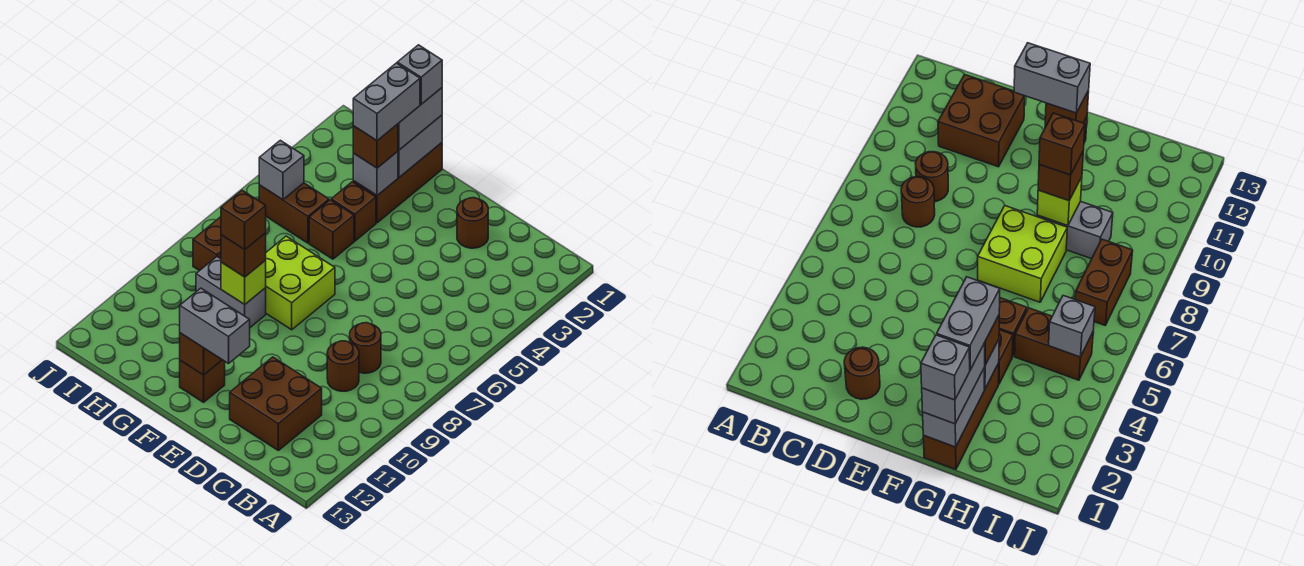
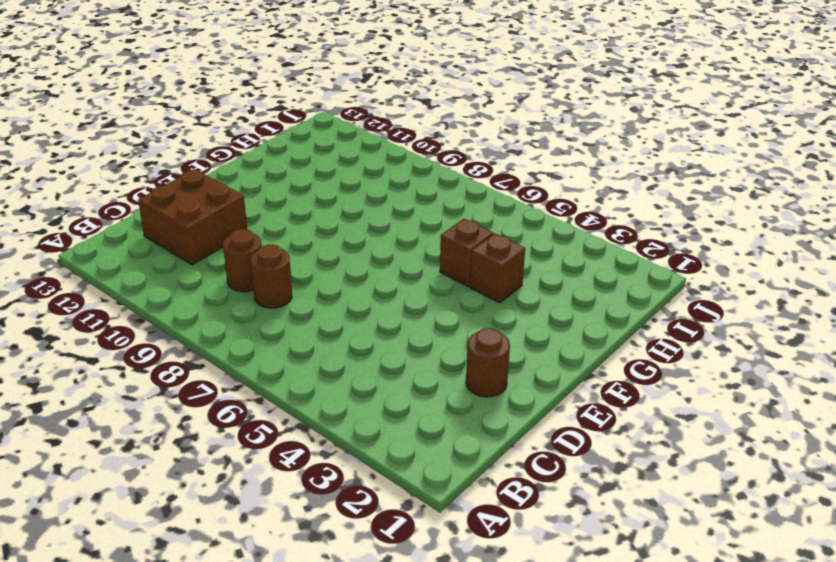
none -> lime 2x2 brick [266,236,335,330]
none -> brown 1x1 brick [180,360,225,402]
none -> brown 1x3 brick [353,143,442,223]

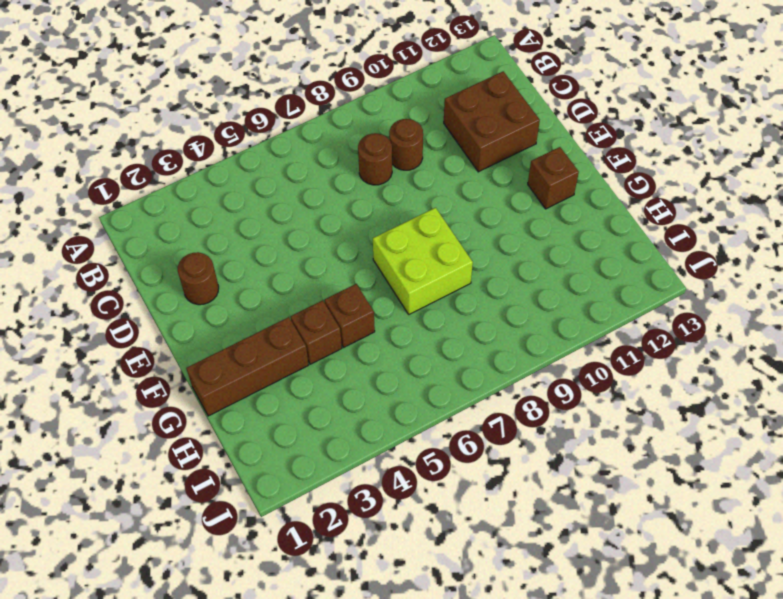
none -> grey 1x2 brick [196,257,266,327]
none -> brown 1x2 brick [259,183,329,243]
none -> brown 1x2 brick [193,217,221,271]

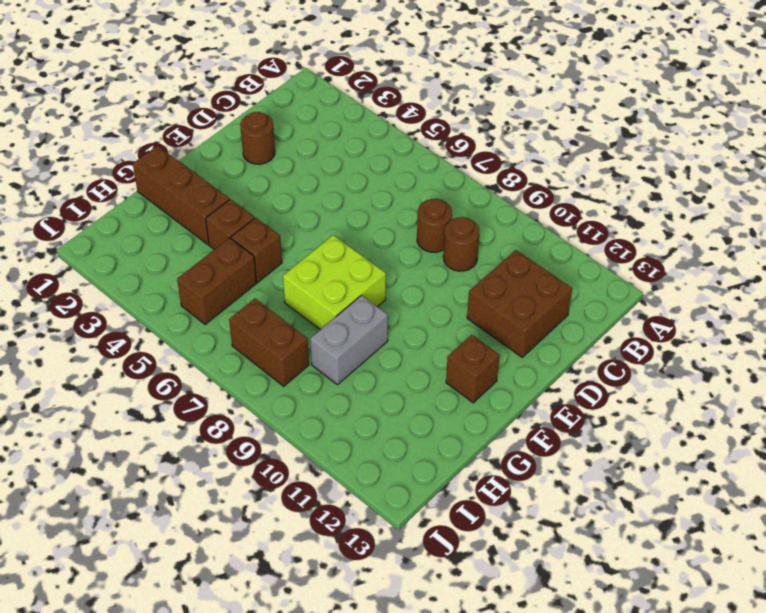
none -> brown 1x1 brick [180,333,222,375]
none -> grey 1x2 brick [398,115,442,177]
none -> grey 1x1 brick [353,152,398,195]

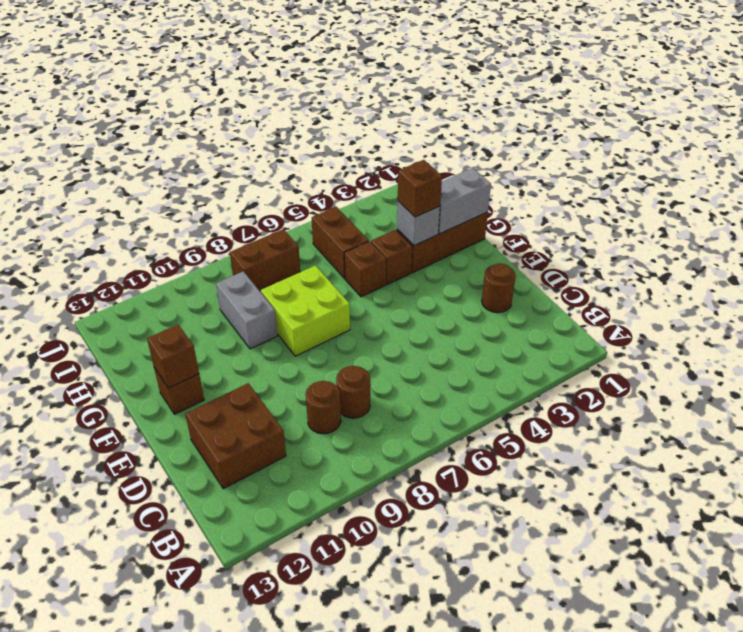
none -> lime 1x1 brick [221,260,266,305]
none -> grey 1x1 brick [259,140,304,200]
none -> grey 1x2 brick [180,288,250,364]

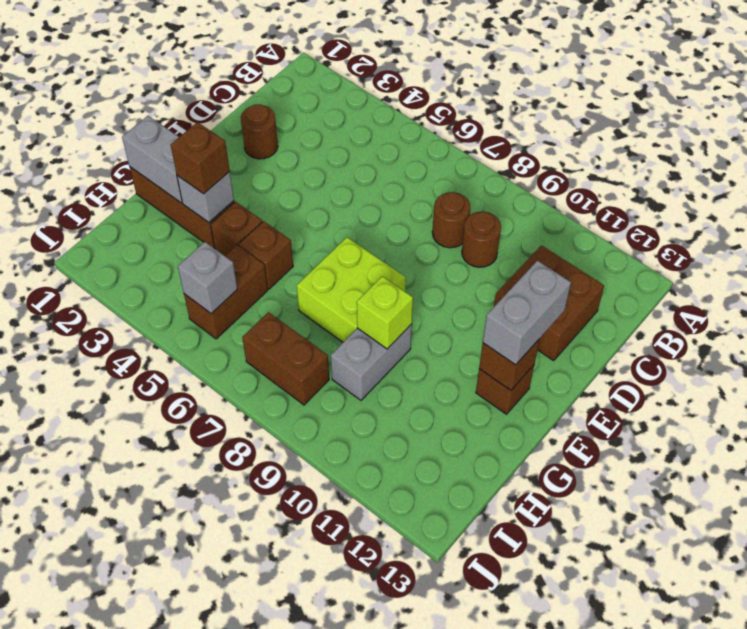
none -> grey 1x2 brick [398,88,442,150]
none -> brown 1x1 brick [221,233,266,277]
none -> grey 1x1 brick [397,45,442,104]

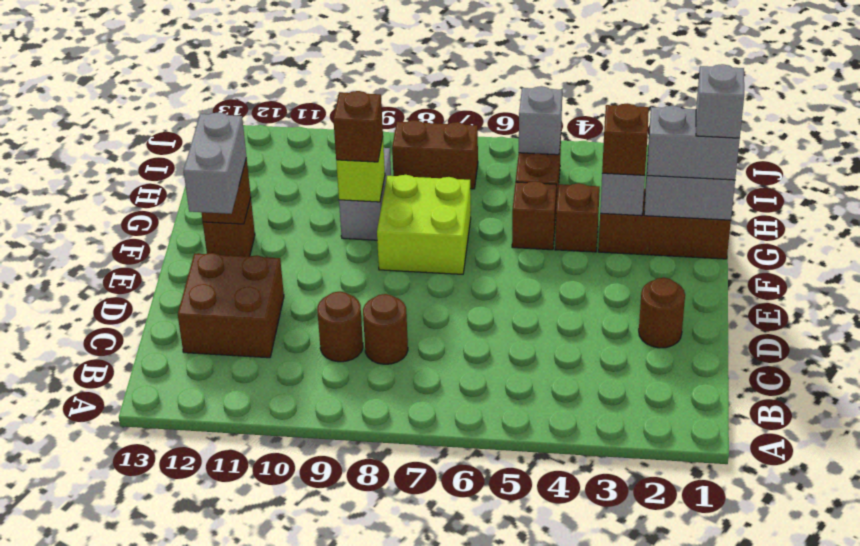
none -> grey 1x2 brick [353,63,420,141]
none -> brown 1x1 brick [221,190,266,250]

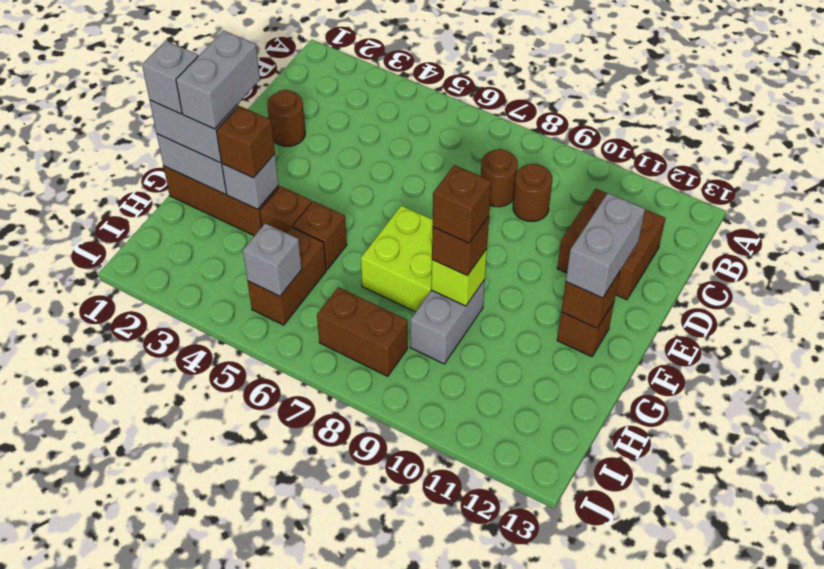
grey 1x2 brick [176,31,260,129] -> grey 1x2 brick turned to [353,63,420,141]

